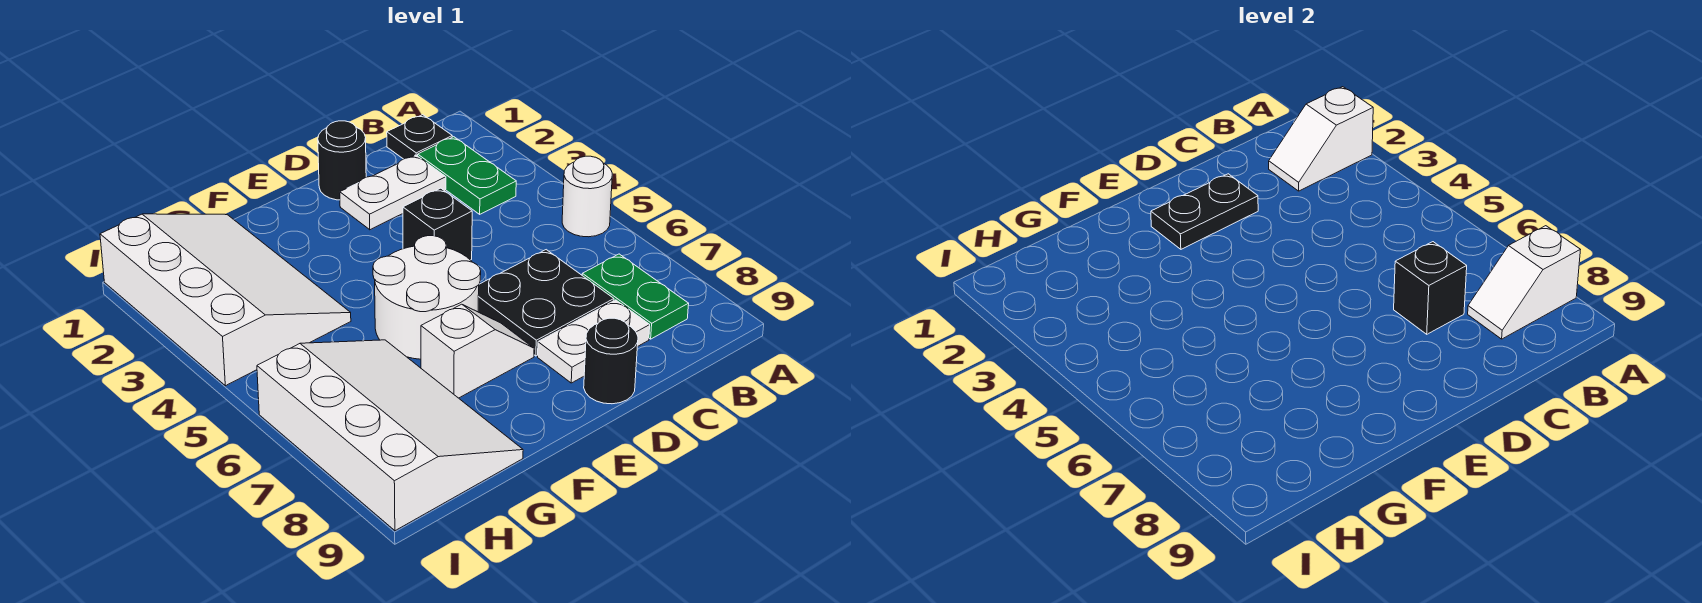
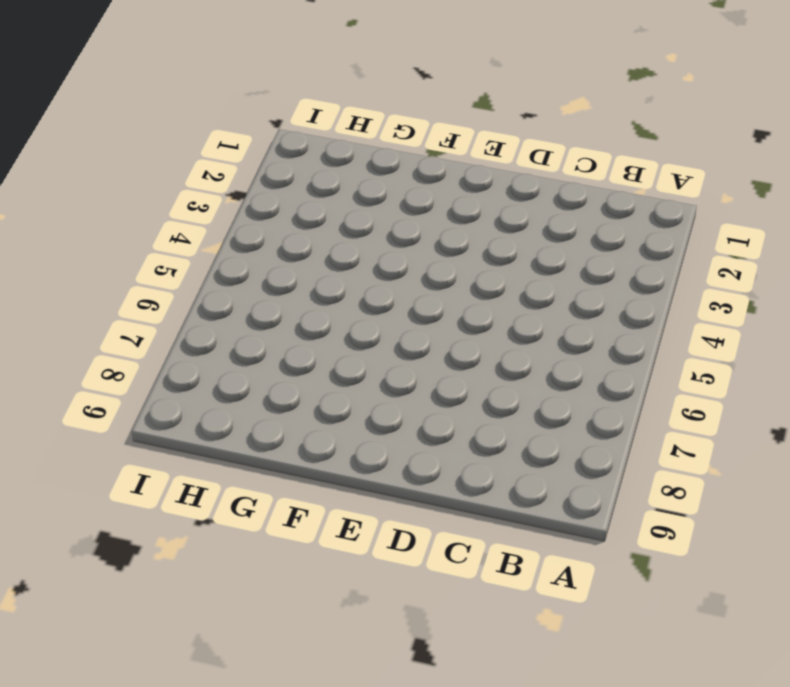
none -> white 1x1 round brick [562,156,612,237]
none -> black 1x1 plate [387,115,452,159]
none -> green 1x2 plate [418,137,516,214]

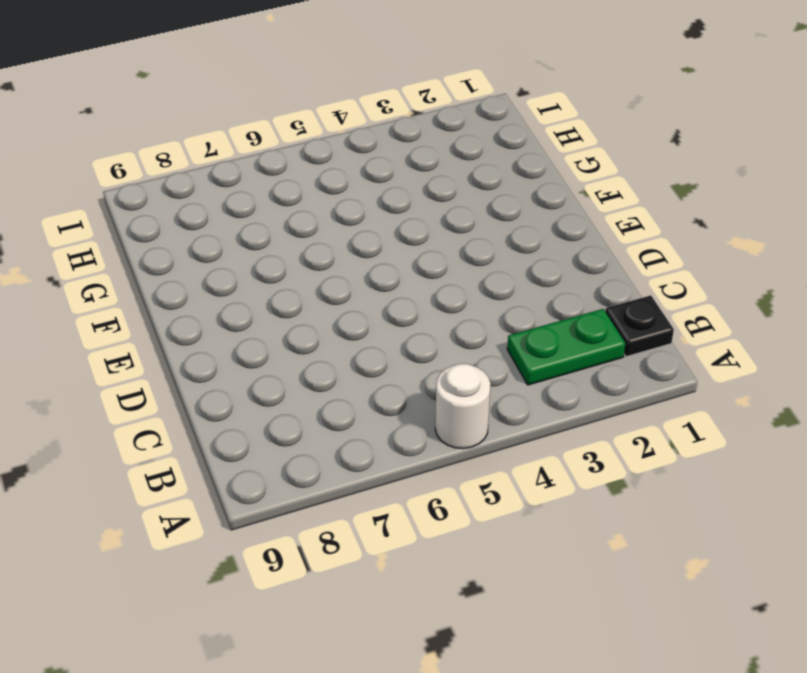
none -> green 1x2 plate [582,254,689,339]
none -> white 1x2 plate [340,155,446,230]
none -> black 2x2 plate [478,250,614,356]

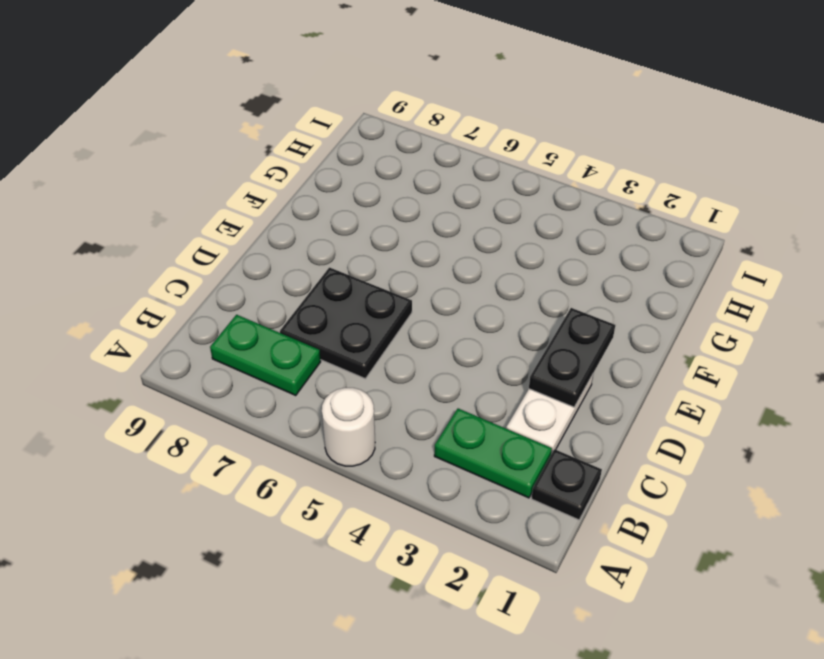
none -> white 1x2 plate [538,300,650,383]
none -> black 1x1 round brick [318,121,366,200]
none -> black 1x1 brick [403,188,472,260]

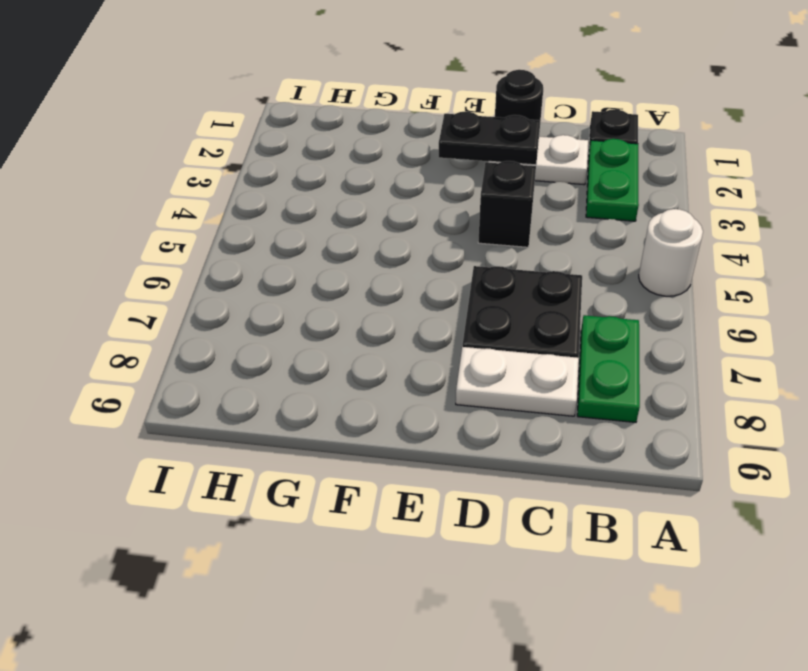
none -> black 1x1 round brick [584,318,638,404]
none -> white 2x2 round brick [373,236,481,359]
none -> white 1x2 slope [421,304,534,398]

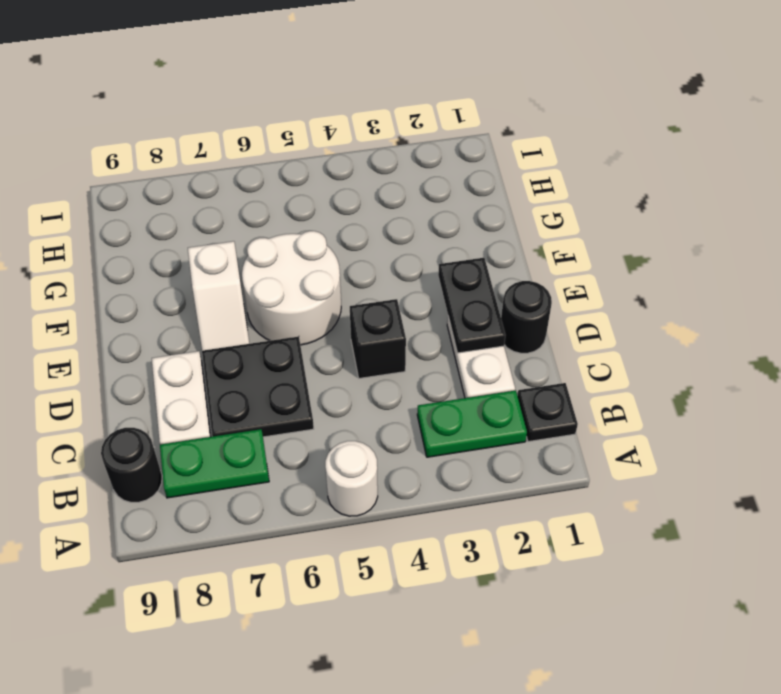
black 1x1 round brick [101,428,162,502] -> black 1x1 round brick moved to [584,318,638,404]
none -> white 3x4 slope [100,214,351,386]
none -> white 3x4 slope [257,340,523,531]
none -> white 1x2 slope [1269,87,1373,191]

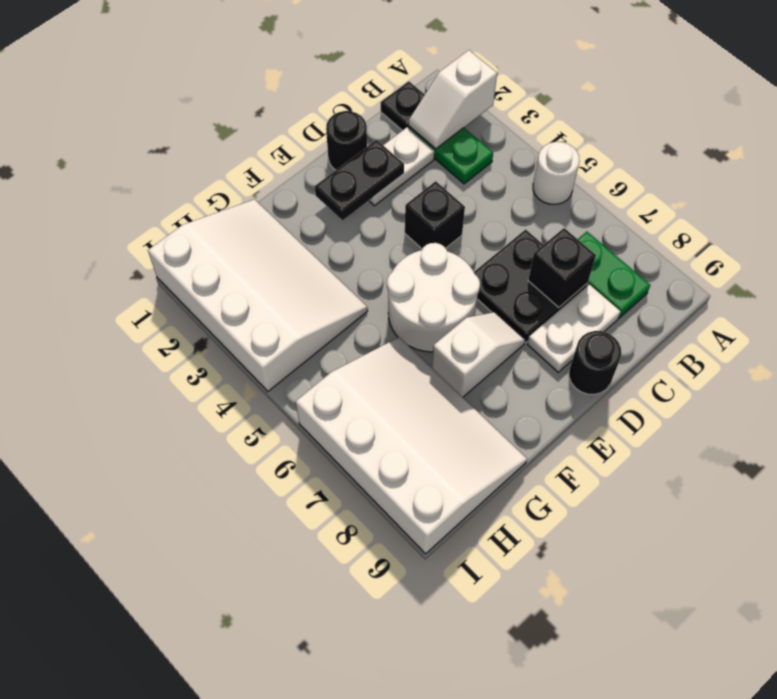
none -> white 1x2 slope [1468,226,1580,339]

